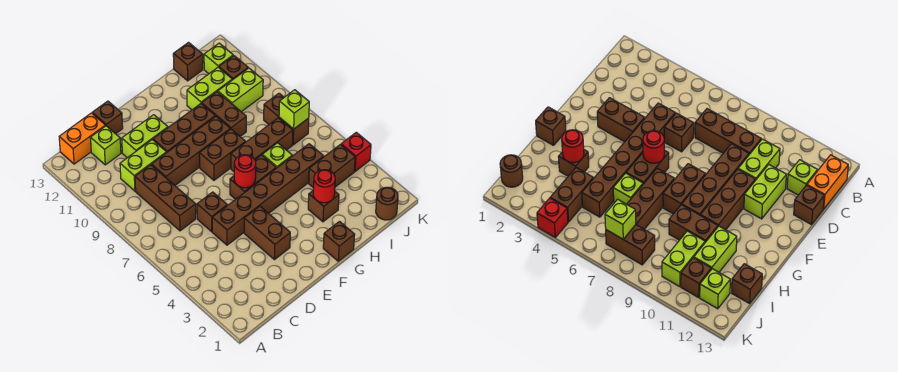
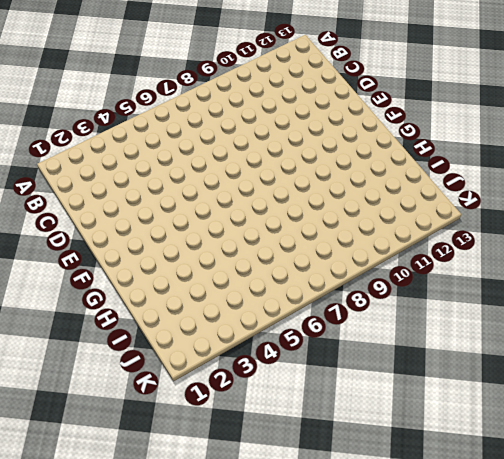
none -> orange 1x2 brick [59,113,105,164]
none -> brown 1x3 brick [135,165,196,231]
none -> lime 1x2 brick [120,140,167,191]
none -> lime 1x1 brick [90,126,121,165]

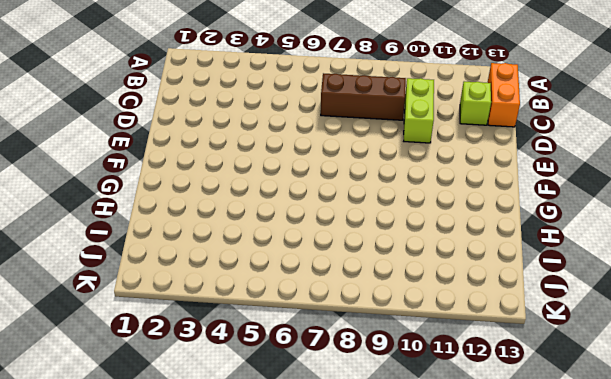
none -> brown 1x6 brick [212,144,324,245]
none -> brown 1x1 brick [197,192,227,232]
none -> brown 1x4 brick [152,116,230,185]
none -> lime 1x2 brick [122,115,168,158]

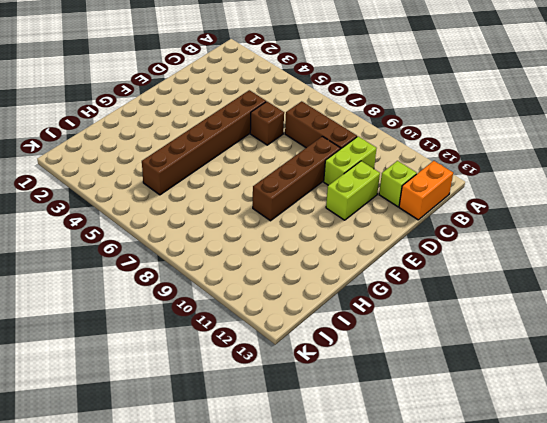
none -> brown 1x1 brick [92,101,123,134]
none -> brown 1x2 brick [244,206,290,260]
none -> brown 1x3 brick [153,104,215,152]
none -> brown 1x2 brick [230,155,276,199]

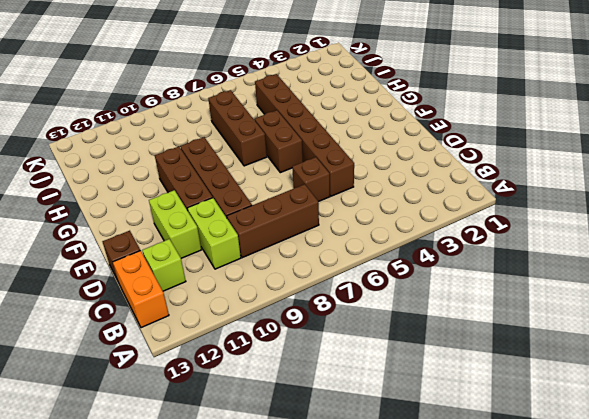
none -> brown 1x2 brick [244,206,290,260]
none -> brown 1x2 brick [199,129,245,180]
none -> brown 1x1 brick [323,221,355,261]
none -> brown 1x1 brick [308,191,339,222]

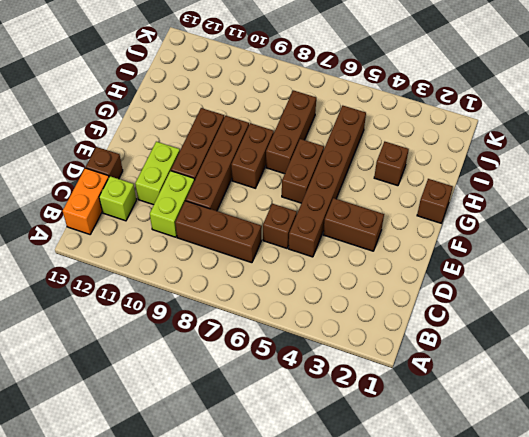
none -> lime 1x1 brick [262,143,292,168]
none -> brown 1x2 brick [202,92,246,136]
none -> lime 1x2 brick [187,67,232,110]
none -> brown 1x2 brick [309,145,355,188]

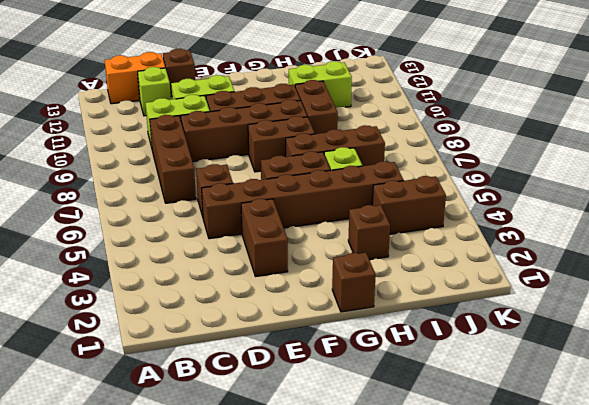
none -> lime 1x2 brick [218,68,263,112]
none -> brown 1x1 brick [173,42,203,81]
none -> brown 1x1 round brick [376,187,398,220]
none -> brown 1x2 brick [264,93,309,145]

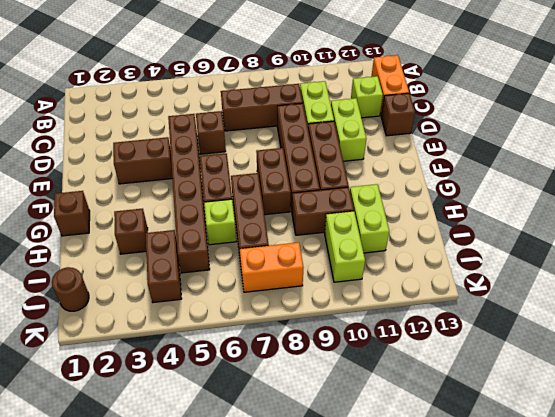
orange 1x2 brick [240,242,304,292] -> brown 1x2 brick [264,93,309,145]
none -> brown 1x1 brick [173,42,203,81]
none -> brown 1x1 brick [219,56,248,80]
none -> lime 1x1 brick [204,43,233,74]
none -> red 1x1 brick [341,132,371,171]

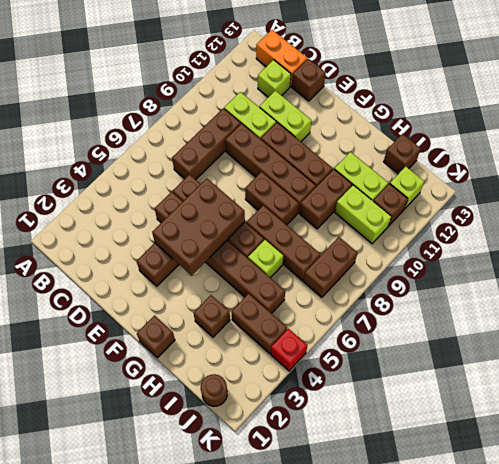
brown 2x3 brick [152,178,245,275] -> red 1x1 round brick [234,155,256,188]
none -> red 1x1 round brick [313,170,335,203]
none -> lime 1x1 brick [279,90,309,129]

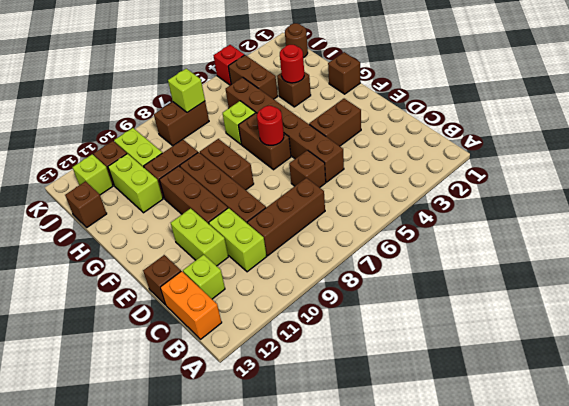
none -> brown 1x3 brick [231,118,293,171]

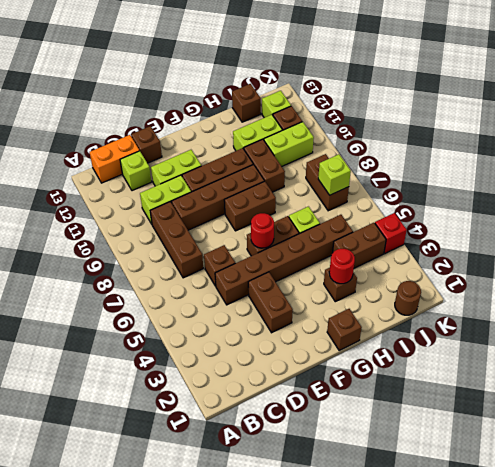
none -> brown 1x3 brick [231,118,293,171]

